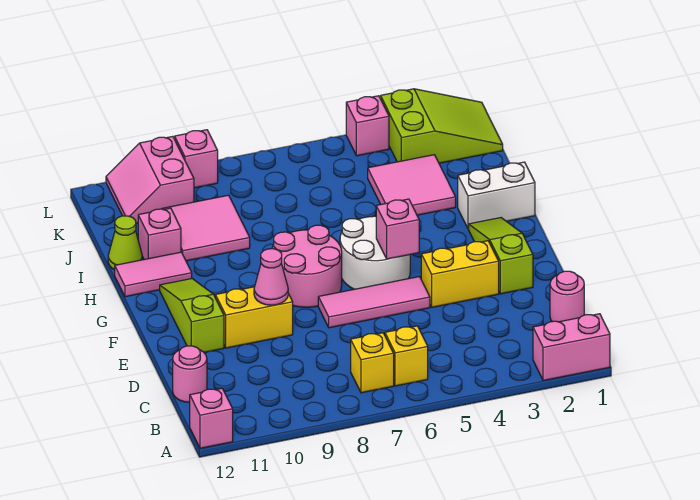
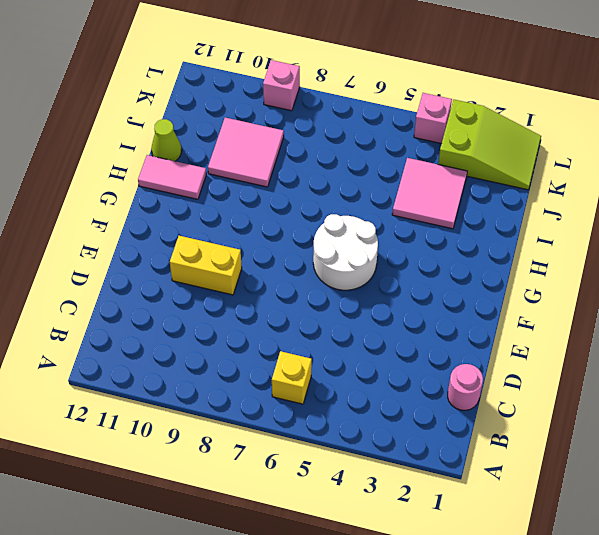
none -> pink 1x2 brick [533,314,610,381]
none -> pink 1x1 brick [190,388,233,448]
none -> yellow 1x1 brick [351,333,394,393]

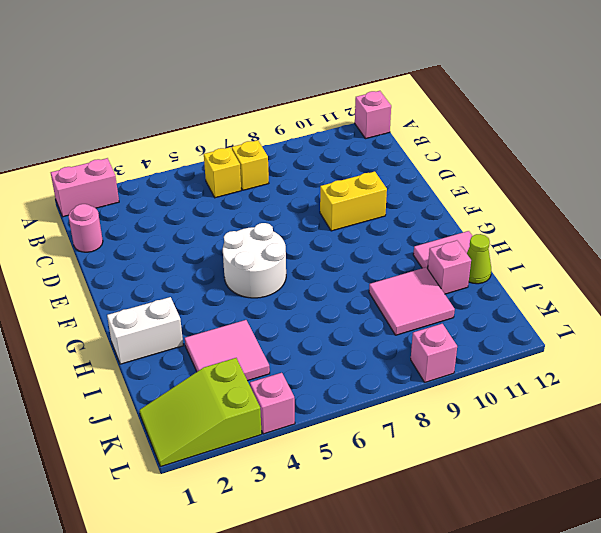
none -> pink 1x1 round brick [173,346,207,402]
none -> lime 1x3 slope [469,218,533,294]
none -> yellow 1x2 brick [421,241,499,307]

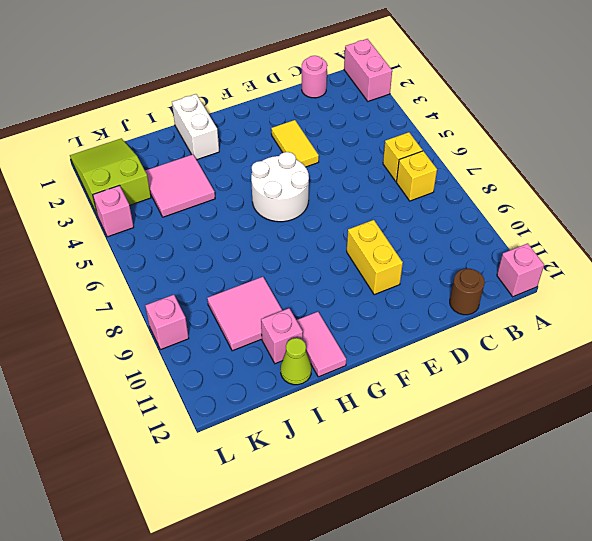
brown 1x1 round brick [450,269,485,315] -> pink 1x1 round brick [173,346,207,402]
yellow 1x2 tile [271,120,319,167] -> yellow 1x2 brick [421,241,499,307]
none -> lime 1x3 slope [469,218,533,294]
none -> pink 1x3 tile [318,277,430,328]
none -> lime 1x3 slope [160,279,224,352]

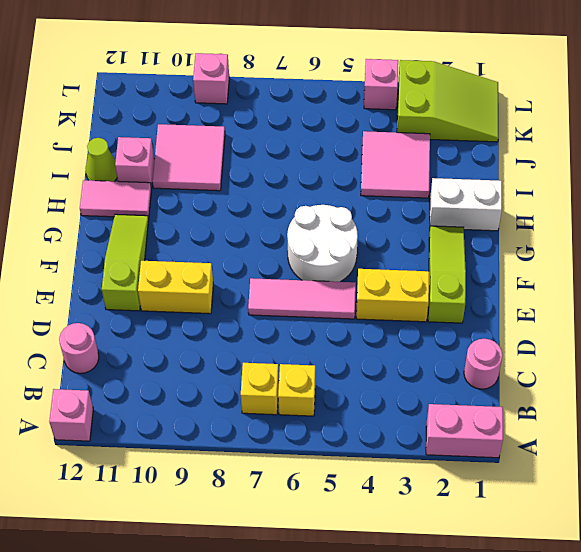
none -> pink 2x2 round brick [272,225,342,307]
none -> pink 2x2 slope [106,136,194,223]
none -> pink 1x1 cone [254,249,288,305]

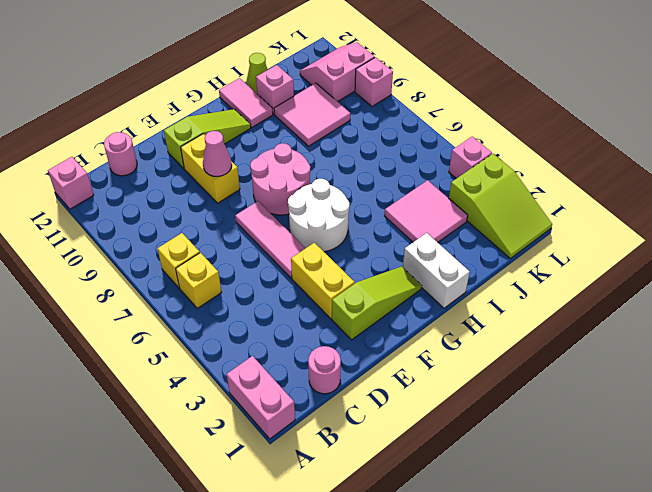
none -> pink 1x1 brick [376,199,419,259]

